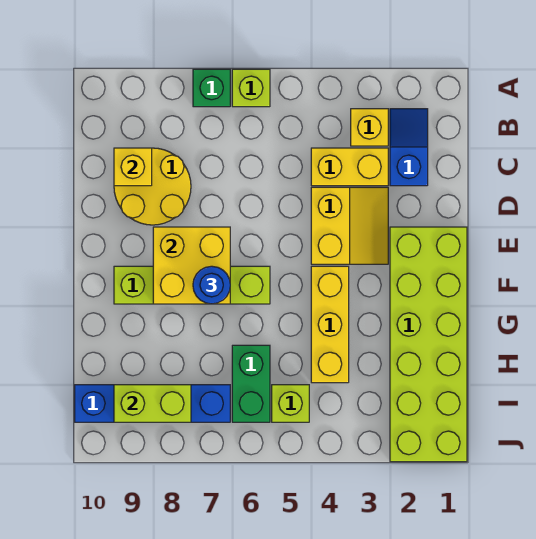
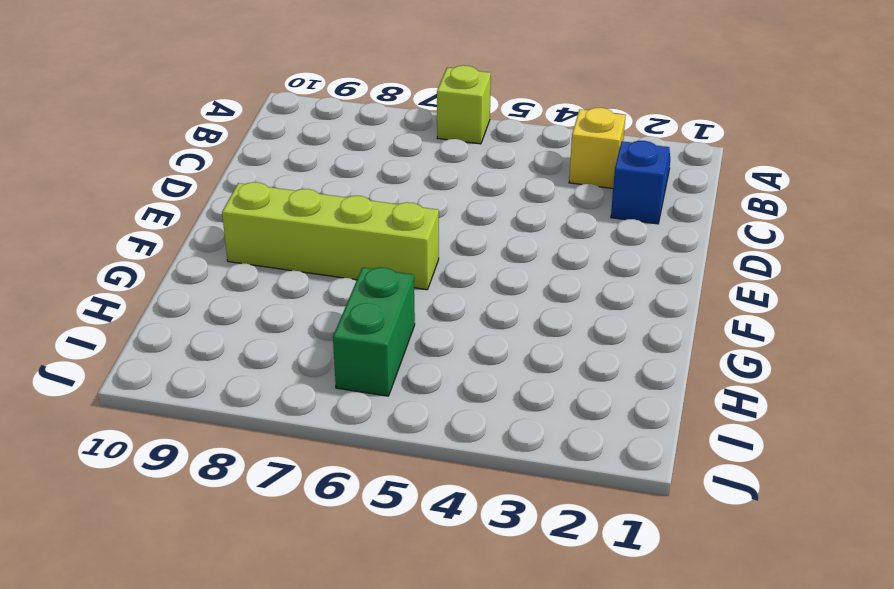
none -> green 1x1 brick [193,69,230,107]
none -> yellow 1x2 brick [311,148,388,186]
none -> yellow 2x2 round brick [114,148,191,225]

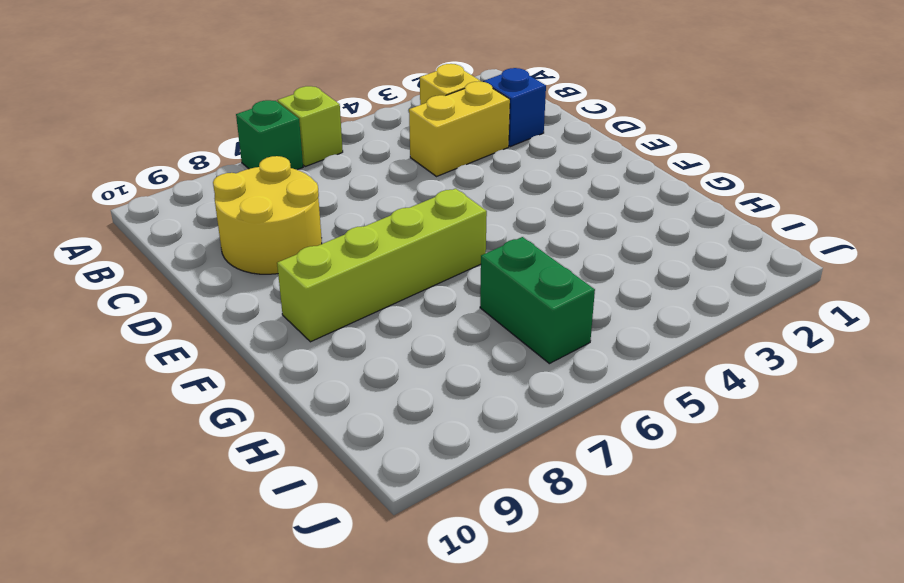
none -> yellow 2x2 slope [311,187,388,264]
none -> lime 2x6 brick [390,227,467,462]
none -> yellow 1x3 brick [311,266,349,383]

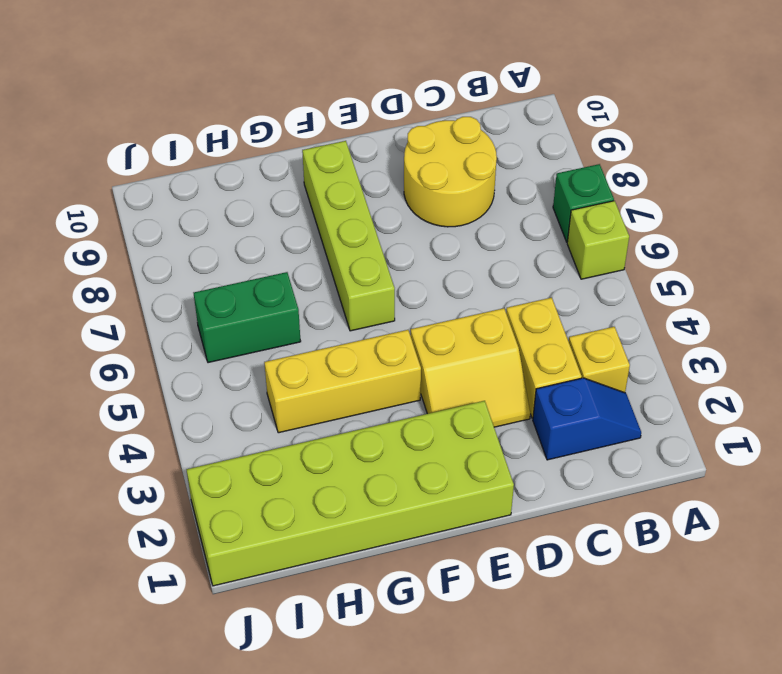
none -> lime 1x1 brick [272,385,309,422]
none -> blue 1x4 brick [75,385,230,422]
none -> yellow 1x1 brick [114,148,152,186]

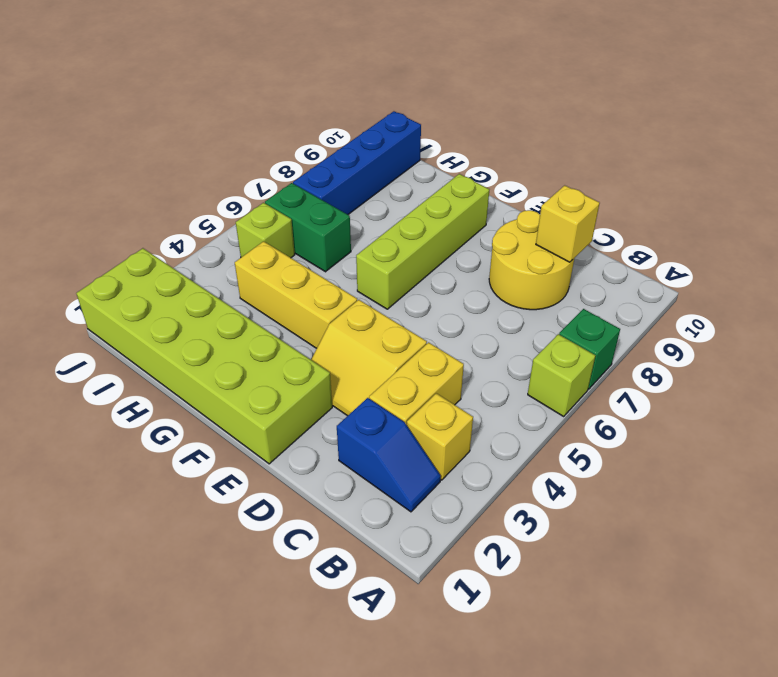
none -> yellow 2x2 brick [153,227,230,304]
none -> lime 1x2 brick [114,385,191,422]
none -> blue 1x1 round brick [193,266,230,304]

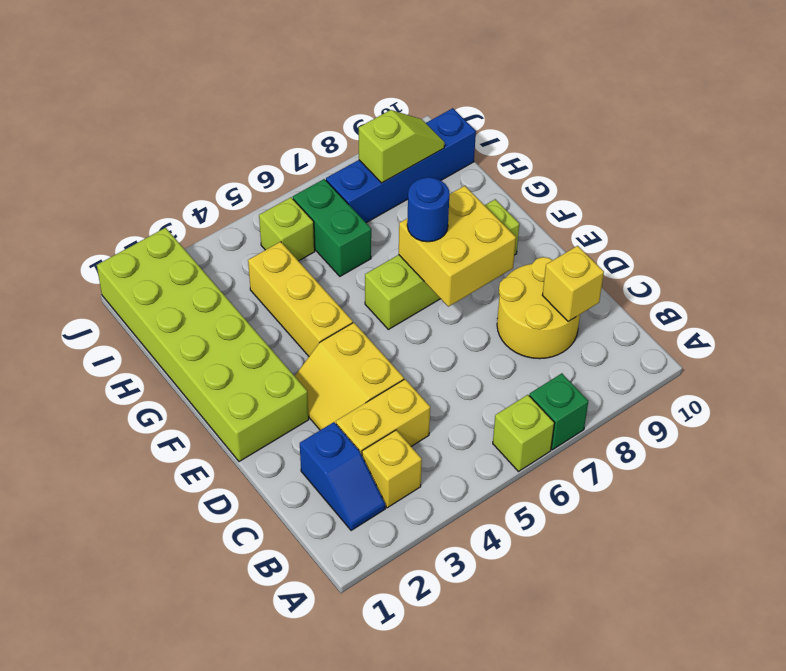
lime 1x2 slope [359,110,445,183] -> lime 1x2 brick [114,385,191,422]

